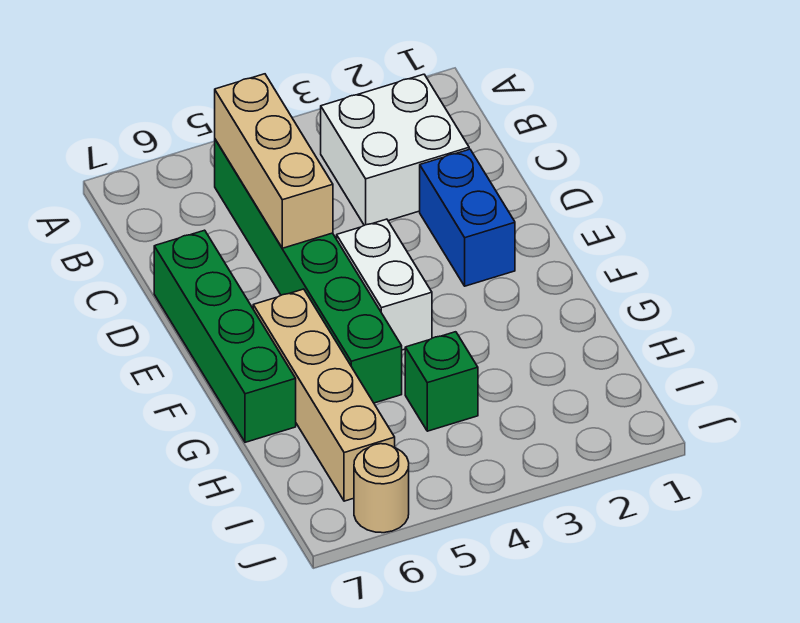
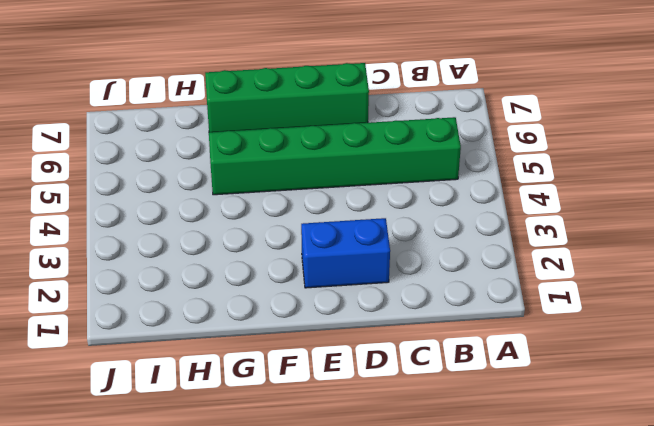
none -> white 2x2 brick [321,74,469,225]
none -> white 1x2 brick [337,219,432,350]

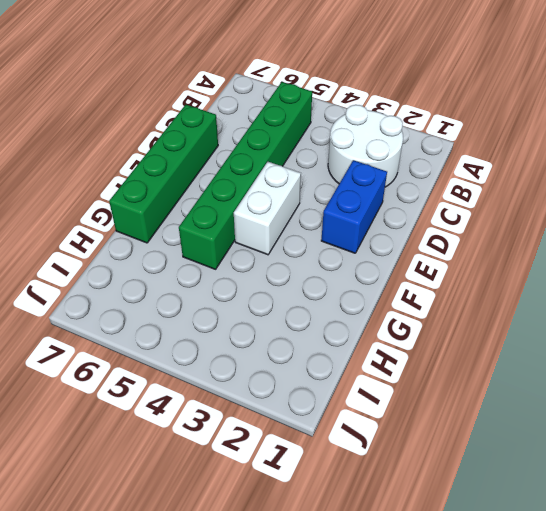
white 2x2 round brick [328,105,403,187] -> white 2x2 brick [321,74,469,225]
none -> tan 1x4 brick [253,289,395,501]
none -> green 1x1 brick [405,332,478,431]

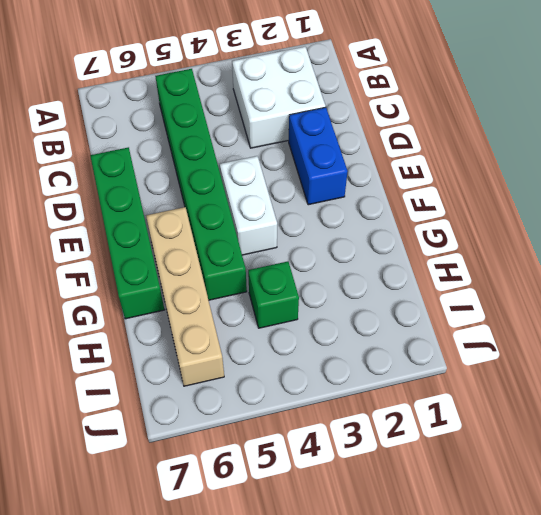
none -> tan 1x1 round brick [354,444,409,533]
none -> tan 1x3 brick [215,74,333,248]

